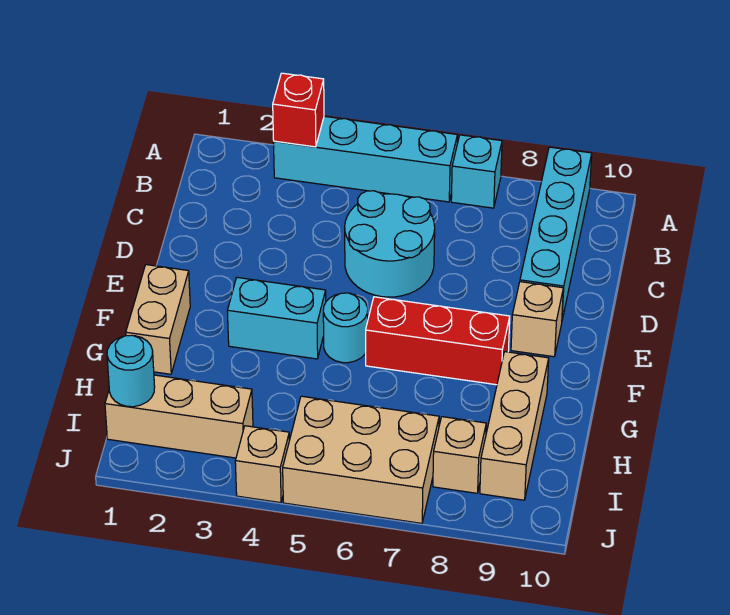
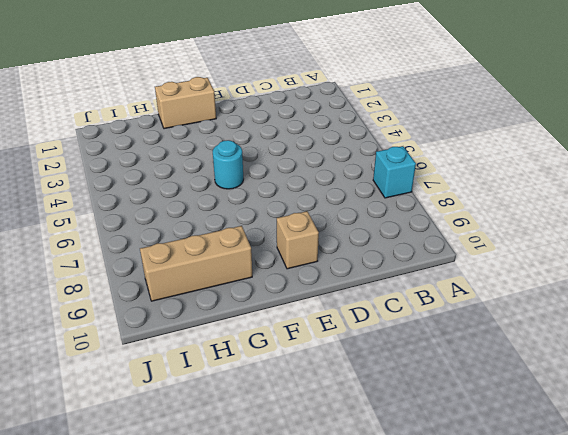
none -> cyan 1x4 brick [274,116,457,202]
none -> cyan 1x4 brick [520,147,592,320]
none -> cyan 2x2 round brick [345,191,435,297]

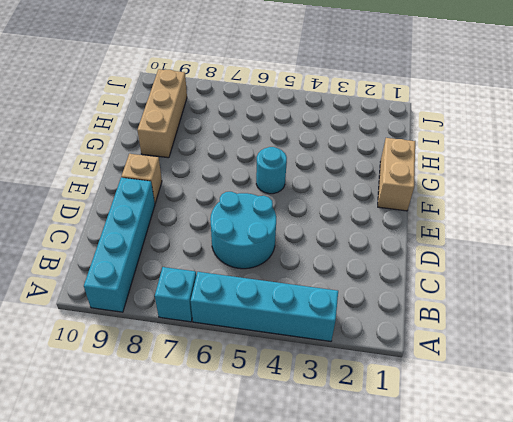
none -> cyan 1x2 brick [227,277,326,359]
none -> red 1x3 brick [366,297,510,385]
none -> tan 1x3 brick [105,375,253,458]

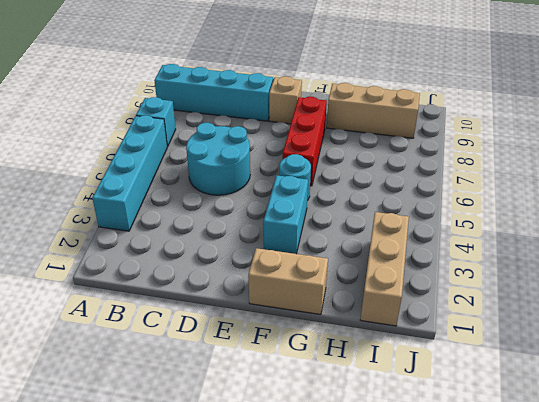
none -> tan 2x3 brick [283,396,439,523]
none -> tan 1x1 brick [433,417,486,493]
none -> tan 1x1 brick [235,426,289,503]

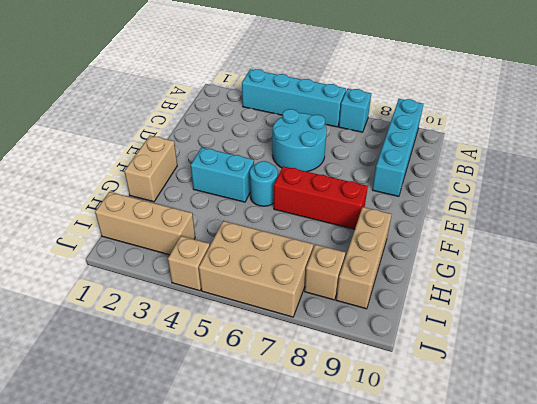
none -> tan 1x1 brick [511,282,563,357]
none -> red 1x1 brick [273,73,324,147]
none -> cyan 1x1 round brick [107,335,155,407]

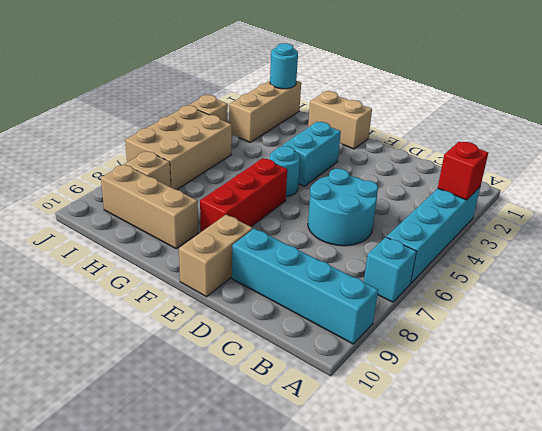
tan 1x2 brick [179,215,253,297] -> tan 1x1 brick [511,282,563,357]

